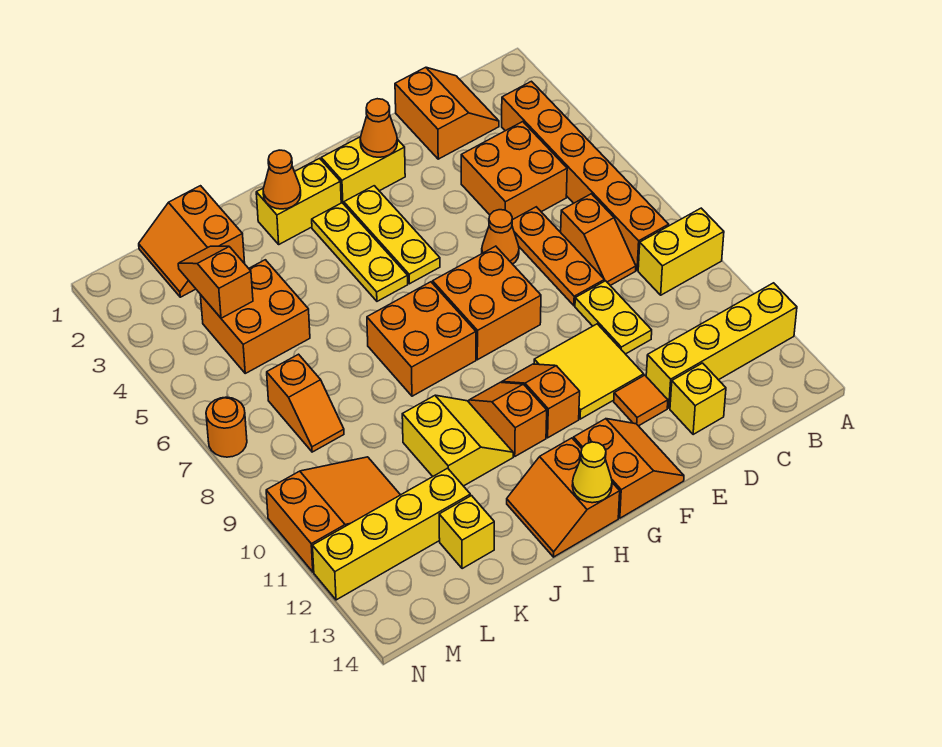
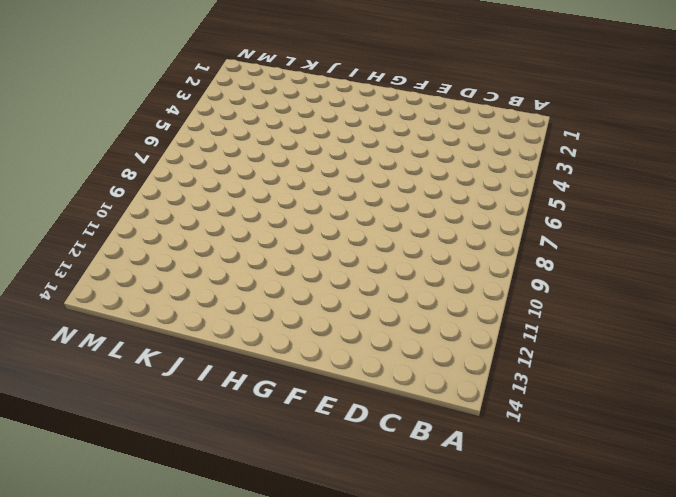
none -> yellow 1x2 brick [638,208,724,295]
none -> yellow 1x4 brick [646,283,797,408]
none -> orange 1x6 brick [502,81,669,270]
none -> orange 2x2 slope [395,67,499,159]

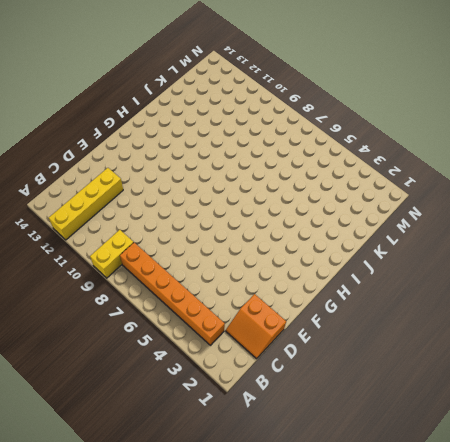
none -> orange 2x2 brick [461,122,567,220]
none -> orange 1x2 slope [561,194,636,285]
none -> orange 1x3 plate [512,207,604,306]
none -> yellow 1x2 plate [575,281,652,354]

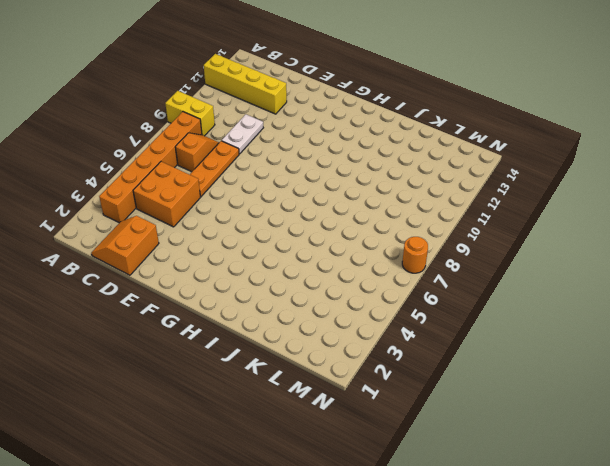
white 1x2 plate [222,114,263,154] -> yellow 1x2 plate [575,281,652,354]
none -> yellow 1x1 brick [670,363,726,435]
none -> orange 1x1 cone [482,210,519,264]
none -> yellow 2x2 tile [534,324,644,419]
none -> orange 1x1 tile [614,375,668,426]

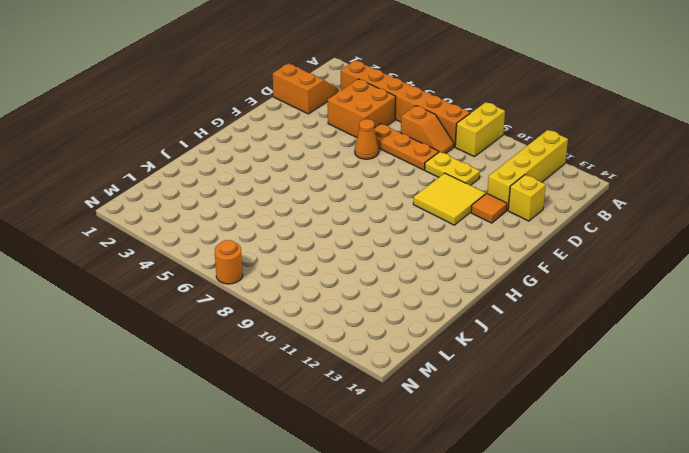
none -> yellow 1x2 brick [321,137,405,204]
none -> orange 2x2 brick [433,246,541,360]
none -> orange 2x2 slope [573,419,684,518]
none -> yellow 1x3 plate [344,186,440,284]

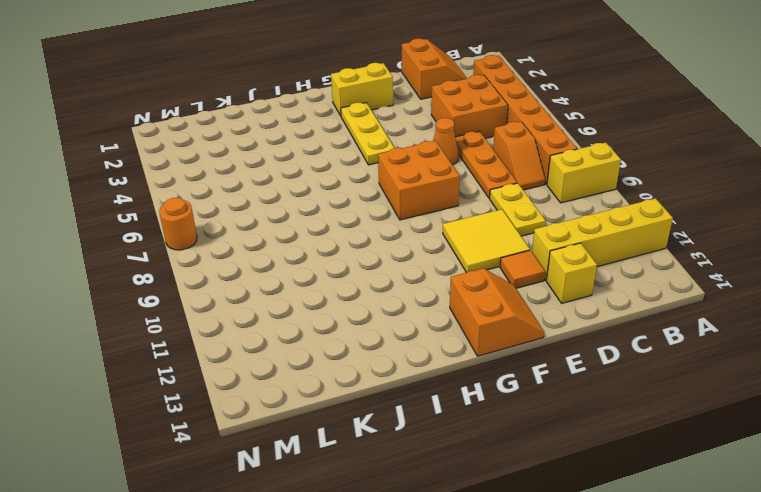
none -> orange 1x2 slope [502,364,580,438]
none -> yellow 1x2 brick [256,158,341,244]
none -> yellow 1x3 plate [312,203,408,301]
none -> orange 2x2 brick [367,282,476,396]

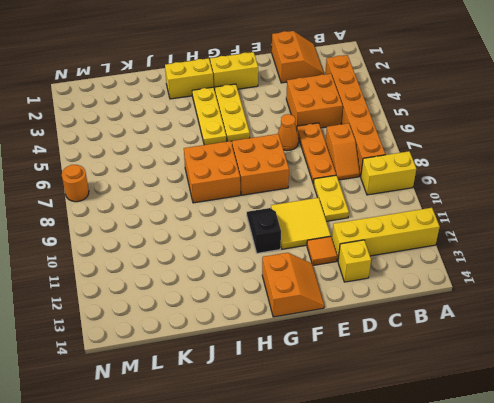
black 1x2 slope [247,208,281,253] -> orange 1x2 slope [502,364,580,438]
none -> orange 1x2 slope [469,382,547,456]
none -> orange 2x2 slope [507,438,620,557]
none -> yellow 2x2 slope [402,395,513,486]
none -> orange 2x2 slope [139,186,245,297]

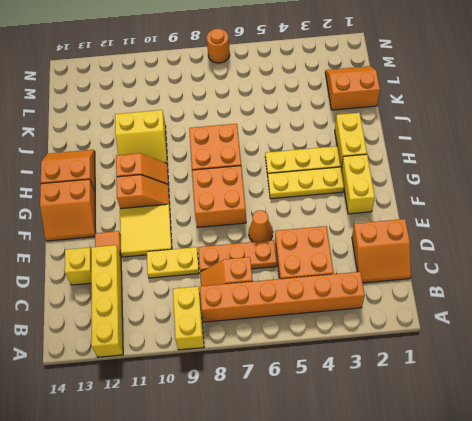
none -> orange 2x2 brick [200,260,310,373]
none -> yellow 1x4 brick [312,468,470,600]
none -> yellow 1x1 brick [439,496,494,569]
none -> orange 1x2 slope [267,354,344,452]

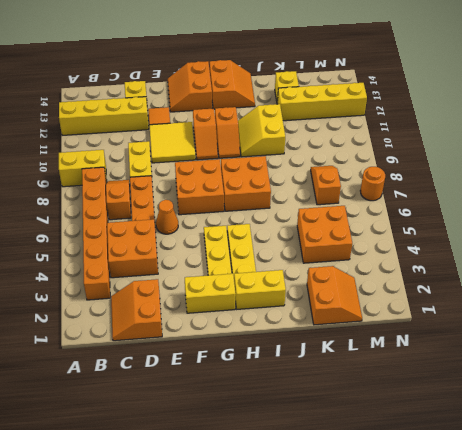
none -> orange 2x3 slope [266,457,400,572]
none -> orange 1x1 cone [360,99,397,157]
none -> yellow 1x1 cone [572,442,612,503]
none -> orange 1x1 cone [263,150,301,209]

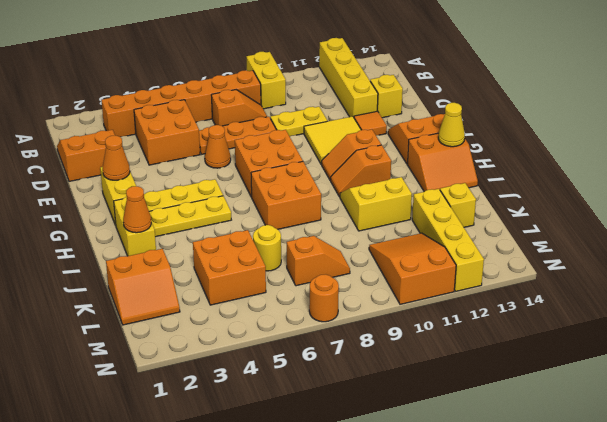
yellow 1x1 round brick [253,225,281,271] -> none
none -> orange 1x2 slope [178,246,253,318]

